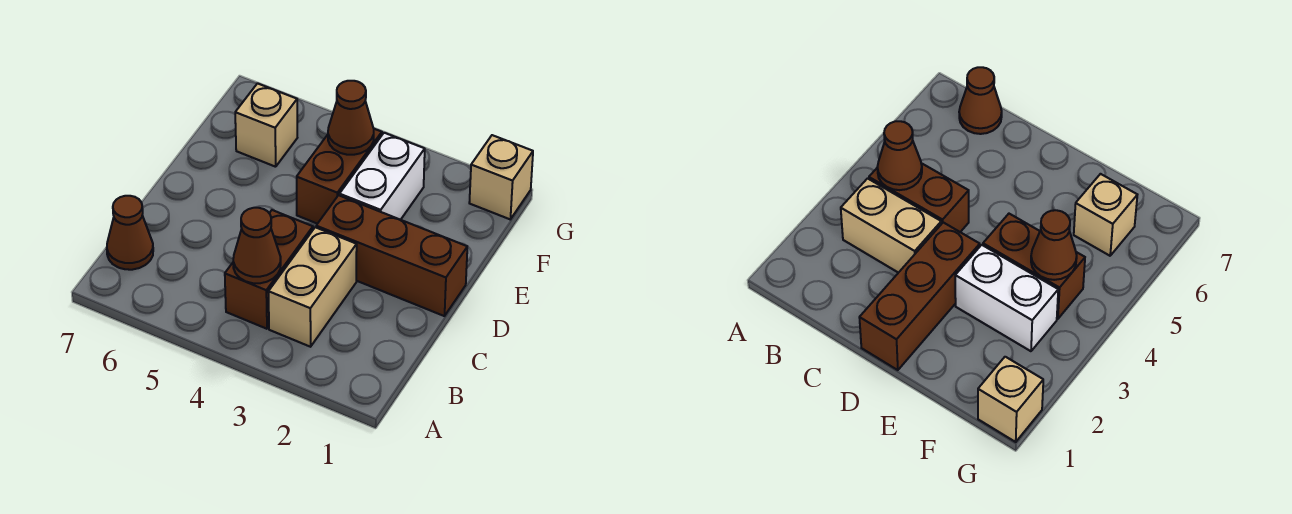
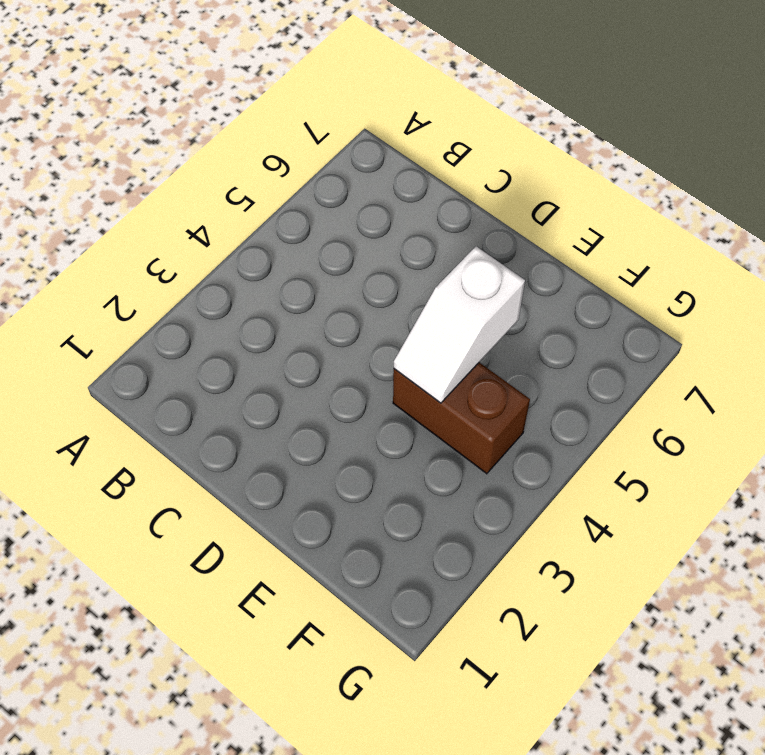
white 1x2 slope [394,246,525,403] -> none
none -> tan 1x2 brick [268,227,357,347]
none -> brown 1x2 brick [225,210,313,329]

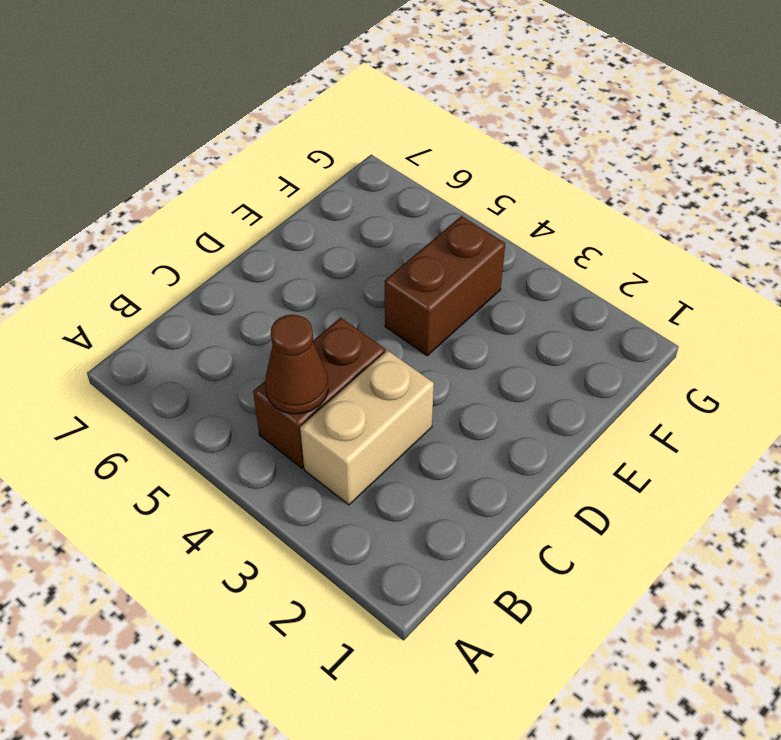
none -> brown 1x1 cone [107,196,153,270]
none -> brown 1x3 brick [316,195,467,316]

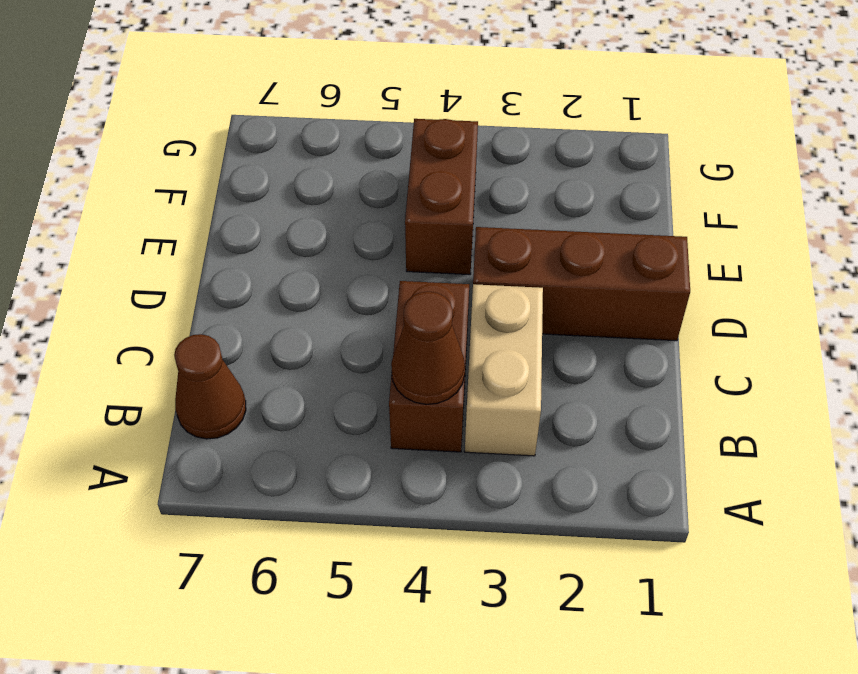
none -> white 1x2 brick [339,133,425,220]
none -> tan 1x1 brick [235,83,297,167]

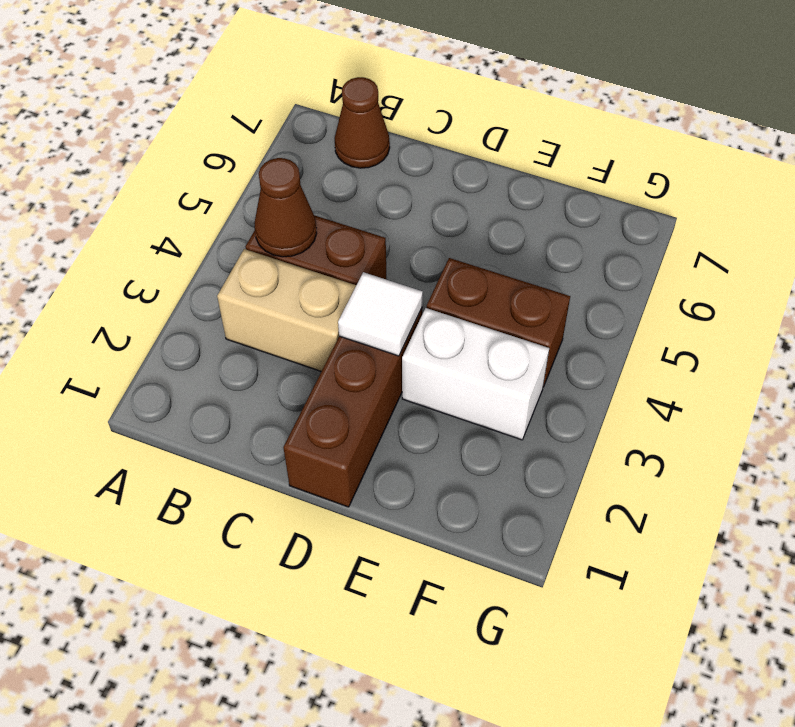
white 1x1 tile [338,272,423,356] -> none
none -> tan 1x1 brick [235,83,297,167]
none -> tan 1x1 brick [469,135,533,219]

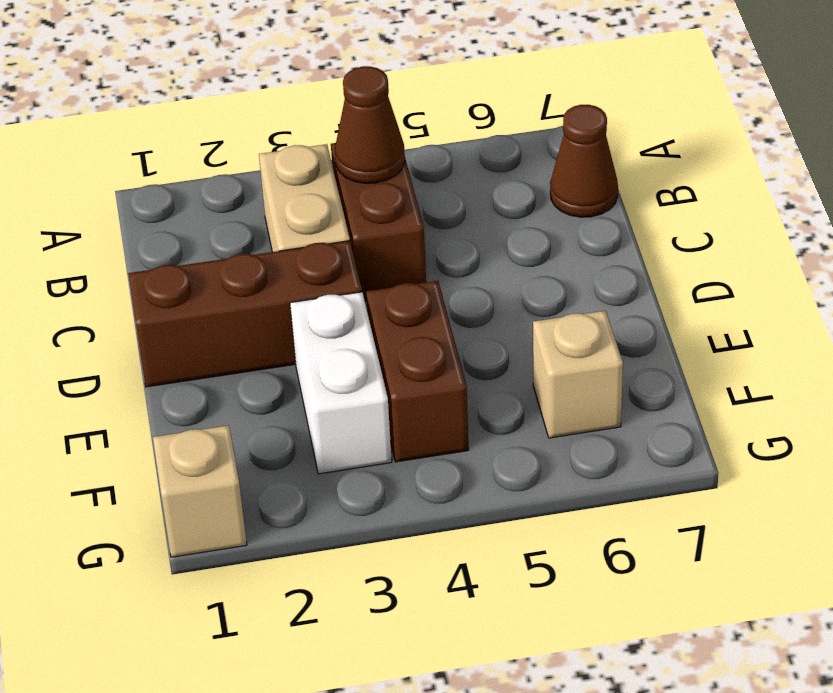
none -> brown 1x1 cone [328,81,374,155]

